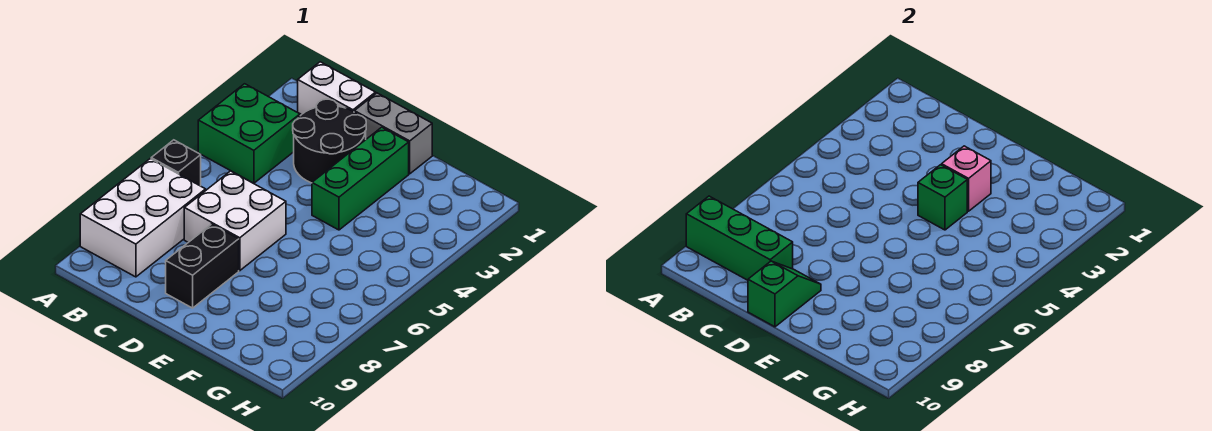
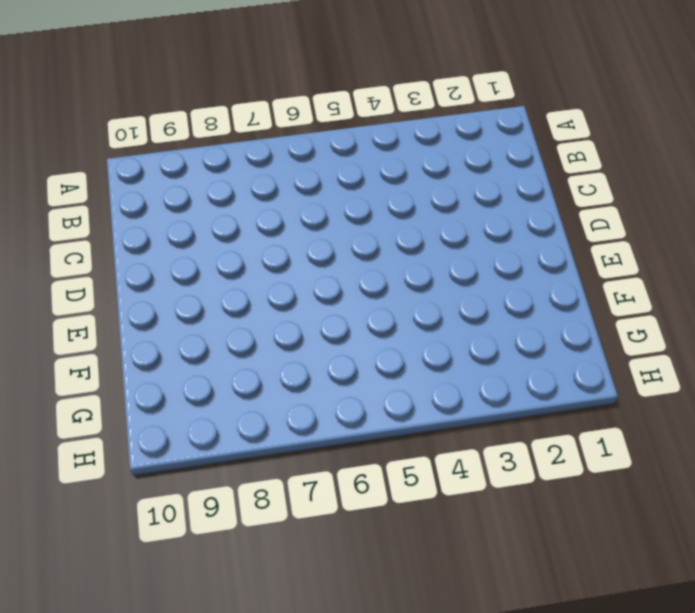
none -> green 2x2 brick [198,84,300,183]
none -> black 1x1 brick [151,140,201,186]
none -> white 2x3 brick [80,159,206,277]

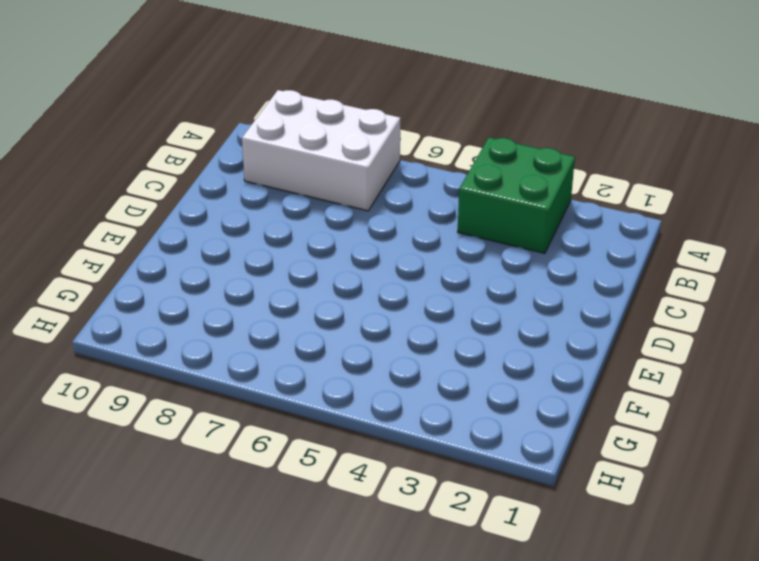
none -> black 1x1 brick [151,140,201,186]
none -> white 1x2 brick [298,62,376,115]
none -> black 2x2 round brick [293,99,366,183]

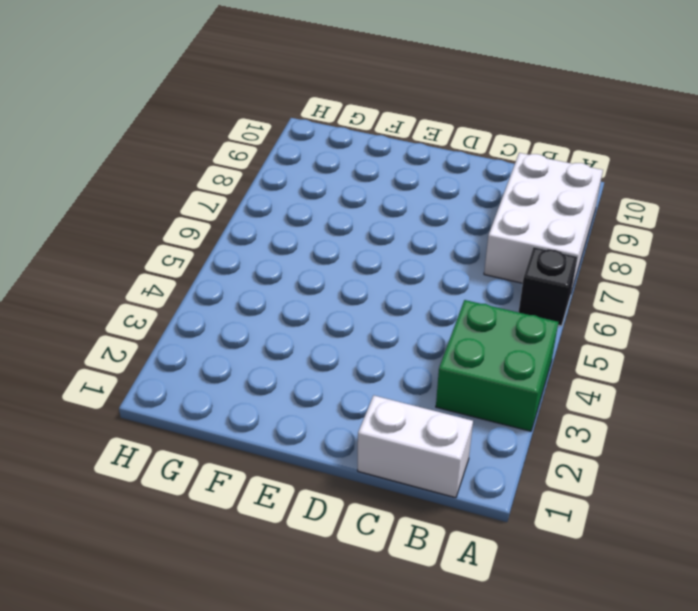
none -> black 2x2 round brick [293,99,366,183]
none -> white 2x2 brick [184,171,286,271]
none -> grey 1x2 brick [354,93,432,174]

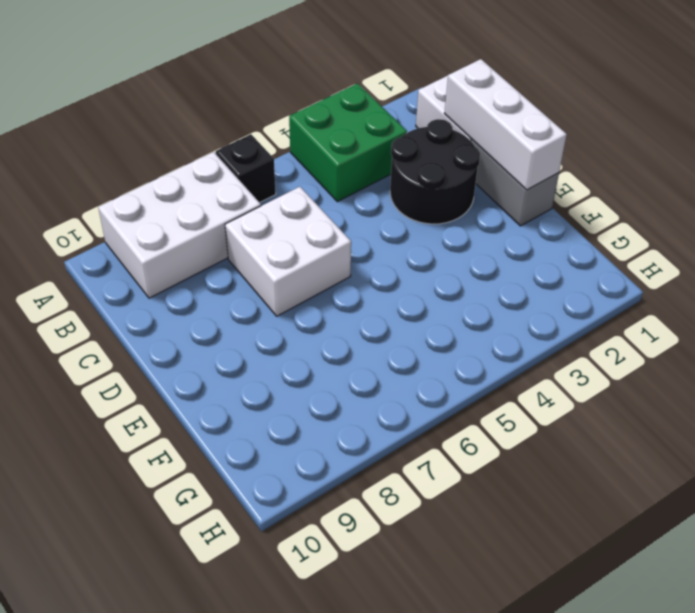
white 1x3 brick [444,59,567,190] -> none
none -> black 1x2 brick [166,224,239,308]
none -> green 1x3 brick [312,127,409,230]
none -> green 1x3 brick [686,196,793,280]

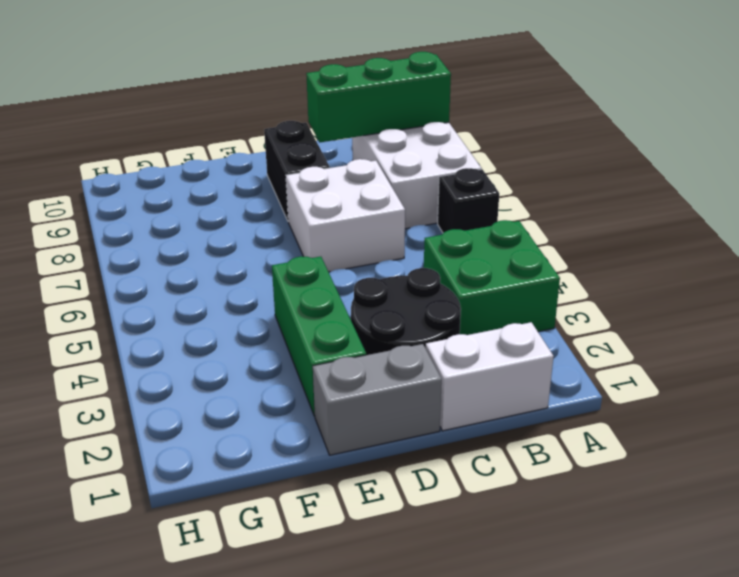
none -> green 1x2 slope [748,261,821,327]
none -> pink 1x1 brick [942,146,991,211]
none -> green 1x1 brick [918,165,967,230]

